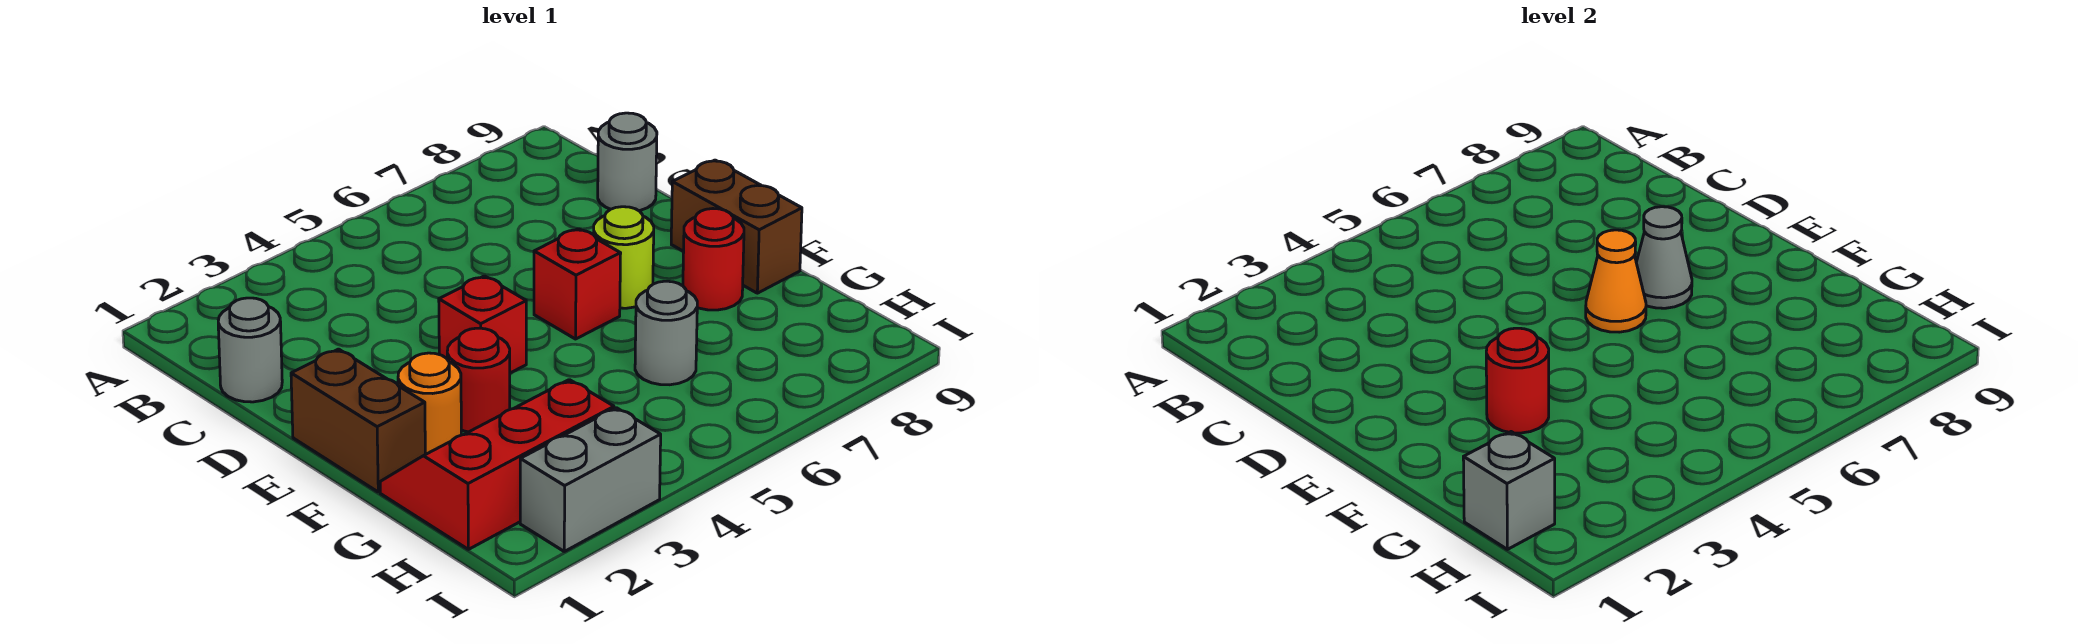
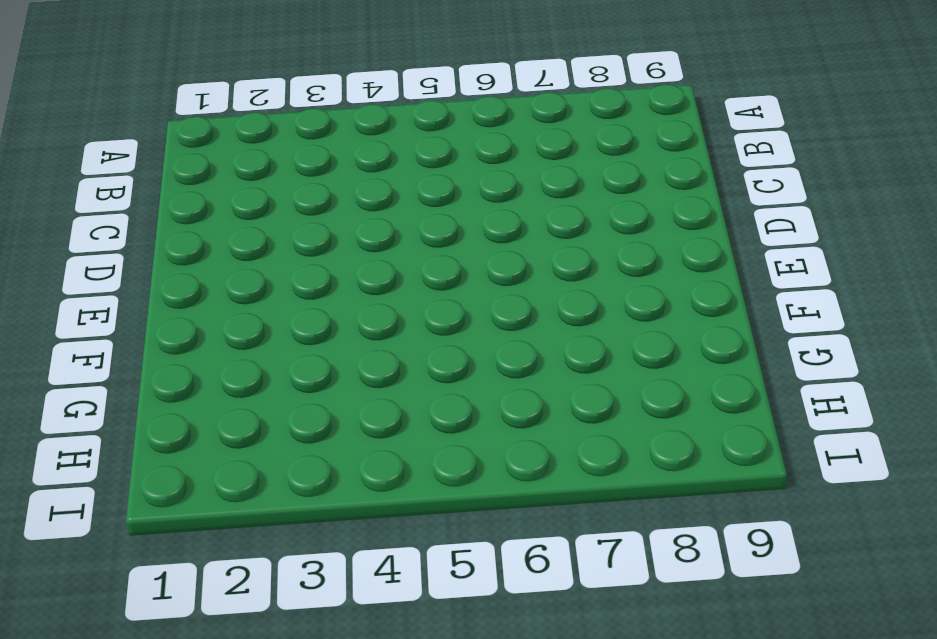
none -> grey 1x1 round brick [218,298,282,402]
none -> grey 1x1 round brick [598,113,657,211]
none -> brown 1x2 brick [291,349,425,492]

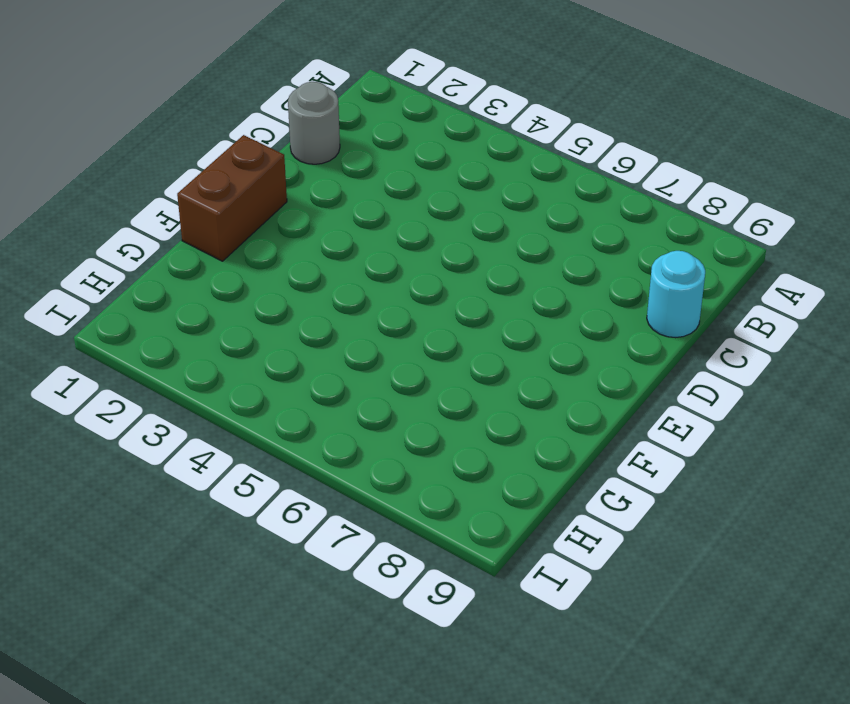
cyan 1x1 round brick [647,251,705,338] -> grey 1x1 round brick [598,113,657,211]
none -> red 1x1 brick [439,276,526,373]
none -> red 1x1 brick [534,229,621,339]
none -> lime 1x1 round brick [594,207,654,308]

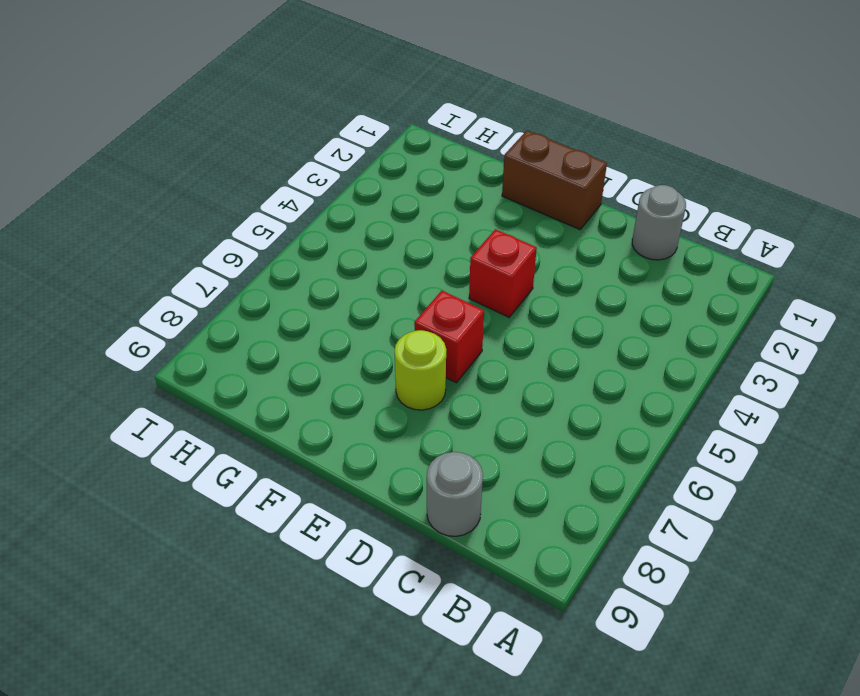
none -> brown 1x2 brick [671,160,802,293]
none -> orange 1x1 round brick [398,353,461,454]
none -> red 1x1 round brick [447,328,510,432]

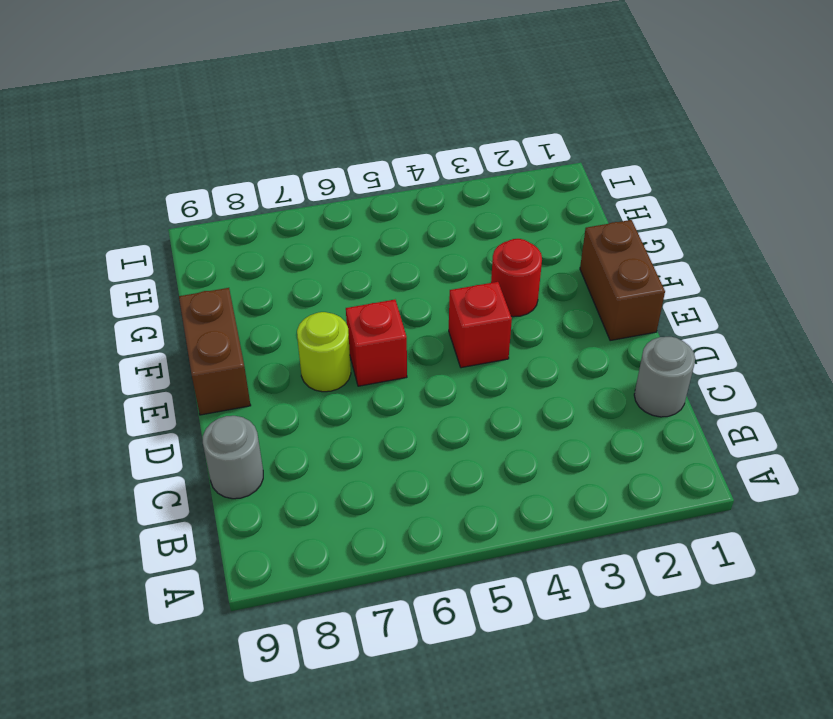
none -> orange 1x1 round brick [398,353,461,454]
none -> red 1x1 round brick [683,209,744,310]
none -> red 2x3 slope [380,380,614,549]

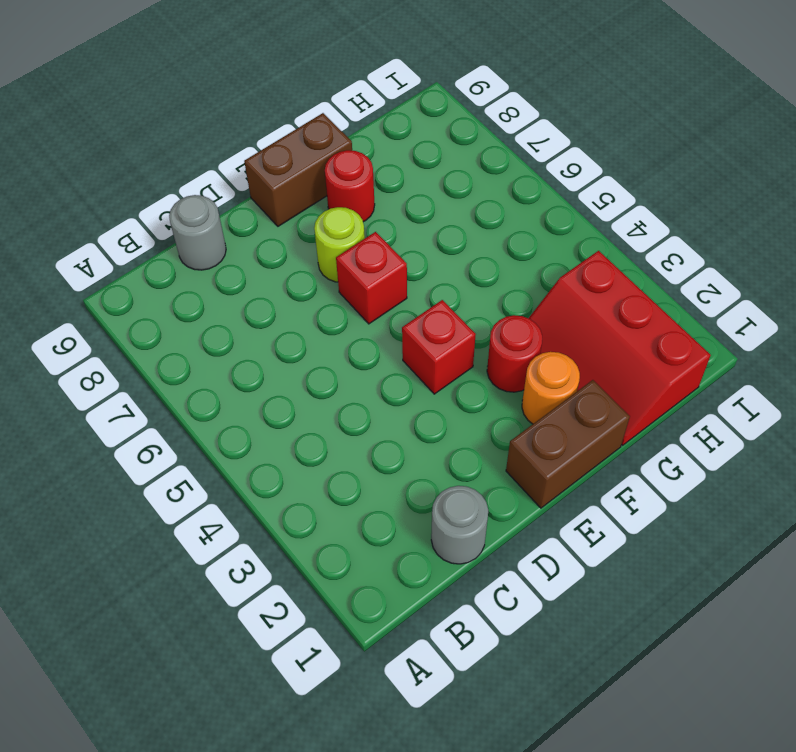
none -> grey 1x1 round brick [635,281,697,385]
none -> grey 1x2 brick [520,408,661,551]
none -> orange 1x1 cone [1586,230,1646,332]

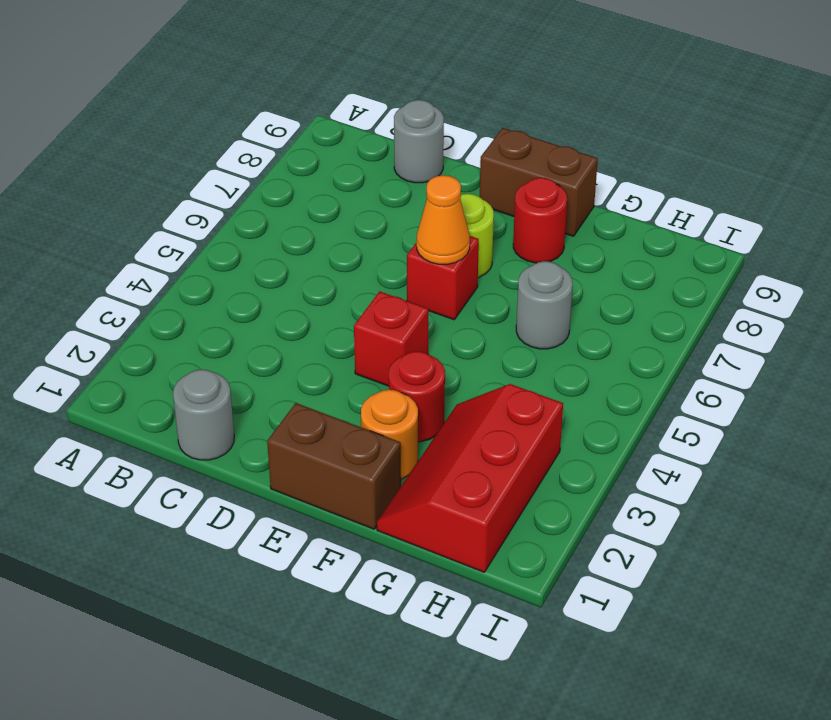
none -> grey 1x2 brick [520,408,661,551]
none -> grey 1x1 cone [1636,207,1692,308]
none -> red 1x1 round brick [1486,328,1549,433]

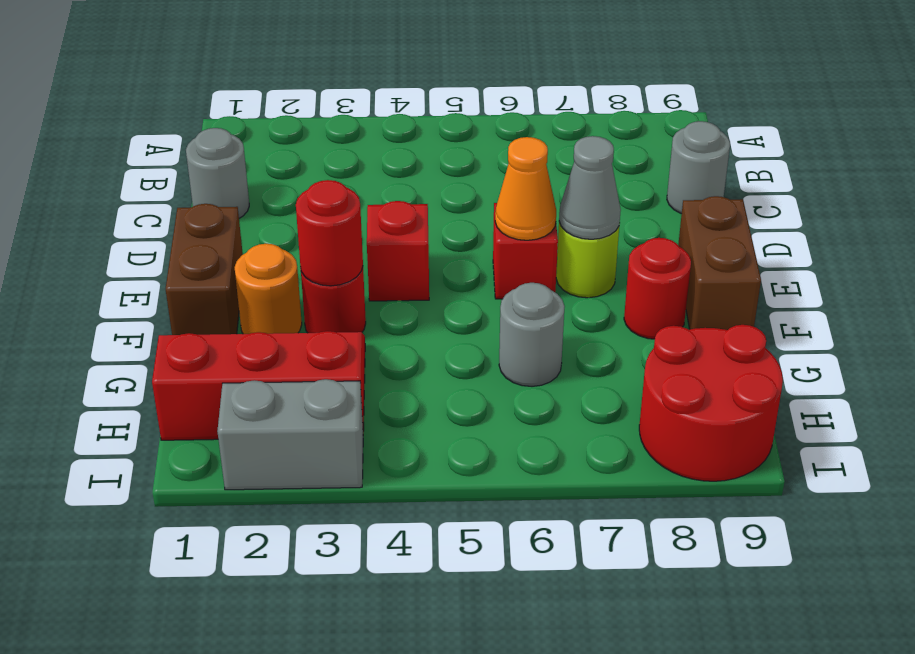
red 2x2 round brick [639,325,783,481] -> none
none -> grey 1x1 brick [1463,432,1555,549]

